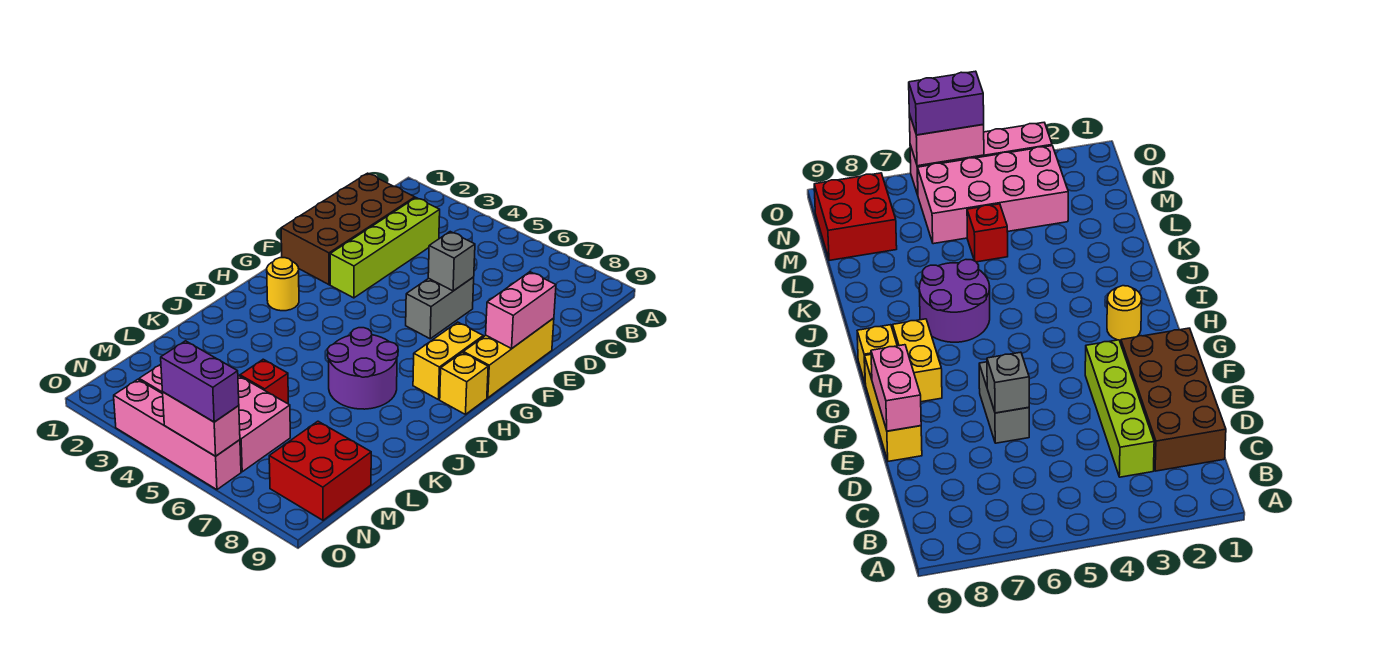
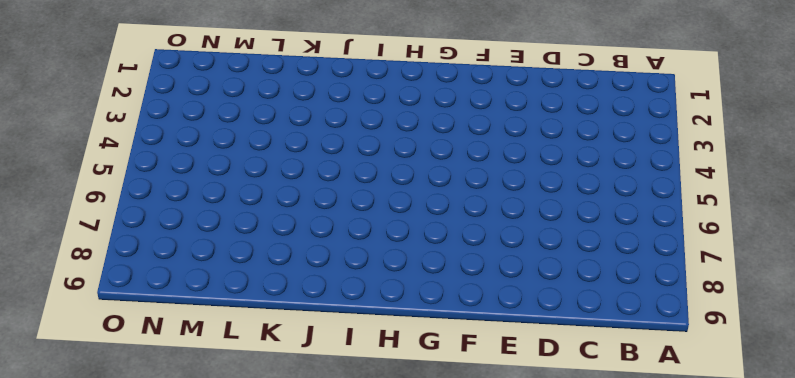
none -> brown 2x4 brick [281,173,415,285]
none -> lime 1x4 brick [330,198,440,298]
none -> grey 1x2 brick [406,277,474,339]

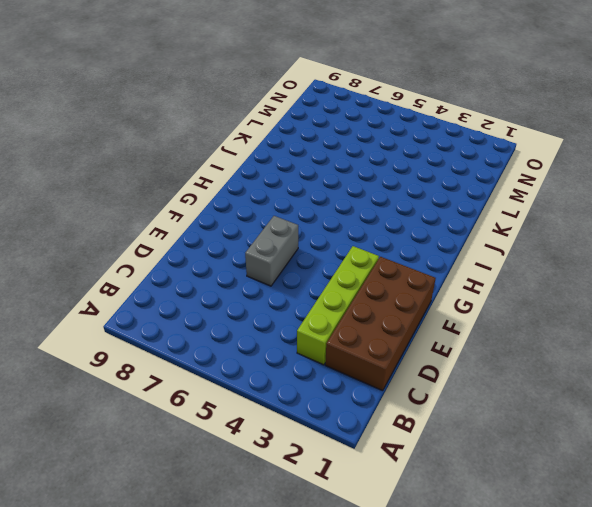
none -> yellow 1x3 brick [463,318,554,398]
none -> yellow 1x2 brick [413,322,483,400]
none -> yellow 1x1 round brick [267,258,299,311]

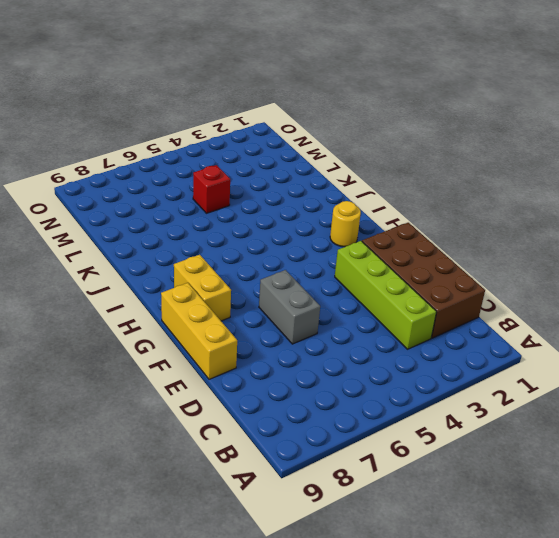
none -> yellow 1x1 brick [440,352,488,414]
none -> purple 2x2 round brick [328,328,398,409]
none -> pink 2x4 brick [139,364,290,472]

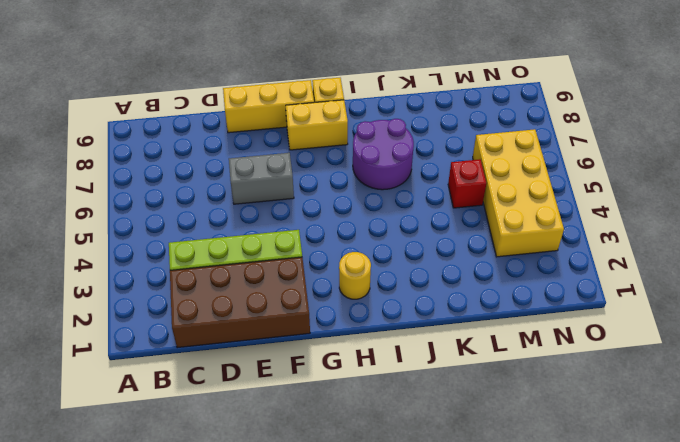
yellow 2x4 brick [473,129,564,257] -> pink 2x4 brick [139,364,290,472]
none -> red 2x2 brick [269,421,371,520]
none -> pink 1x4 brick [114,379,241,490]
none -> grey 1x1 brick [428,232,475,291]

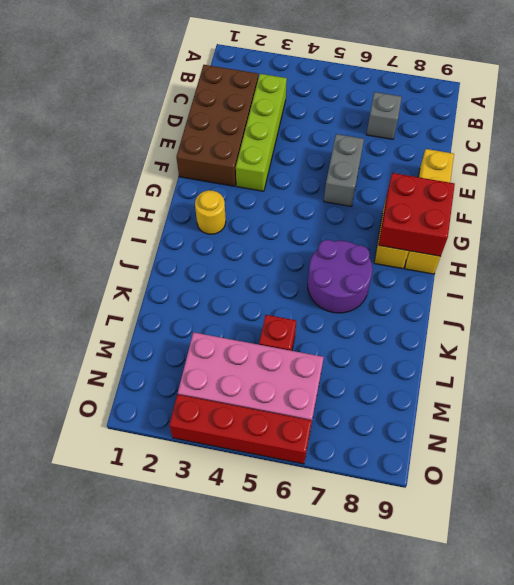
grey 1x1 brick [366,92,402,139] -> grey 1x1 brick moved to [428,232,475,291]
red 2x2 brick [379,173,455,256] -> red 2x2 brick moved to [269,421,371,520]
red 1x4 brick [169,394,312,464] -> pink 1x4 brick [114,379,241,490]
none -> pink 1x2 brick [486,272,556,349]
none -> pink 1x2 brick [163,392,240,456]
none -> purple 1x2 brick [161,341,239,422]

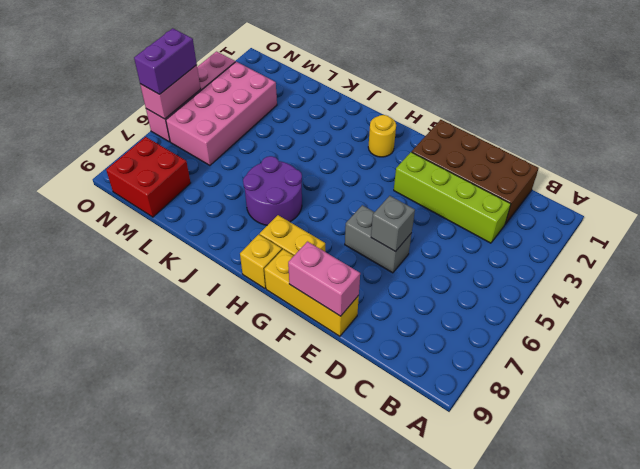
none -> red 1x1 brick [240,359,288,404]

